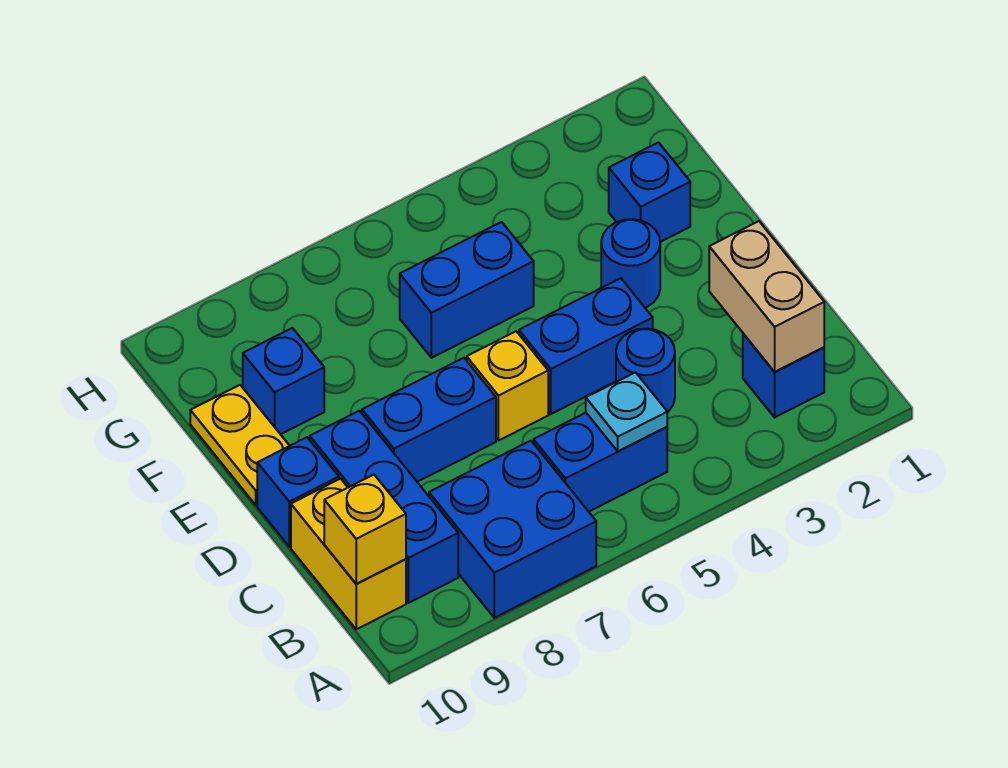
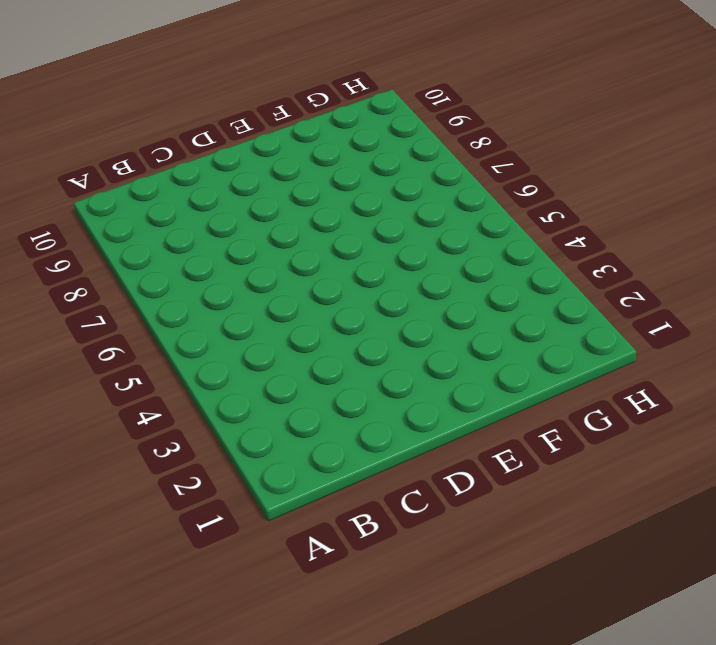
none -> blue 2x2 brick [429,441,596,618]
none -> blue 1x1 brick [743,334,824,417]
none -> blue 1x2 brick [534,413,667,512]

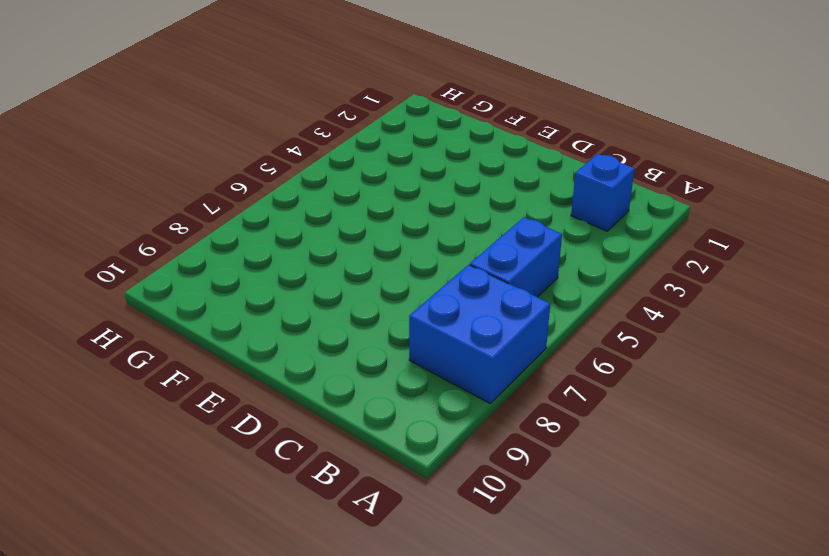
none -> blue 1x3 brick [310,411,458,603]
none -> yellow 1x2 brick [291,479,406,629]
none -> blue 1x1 round brick [616,329,675,412]

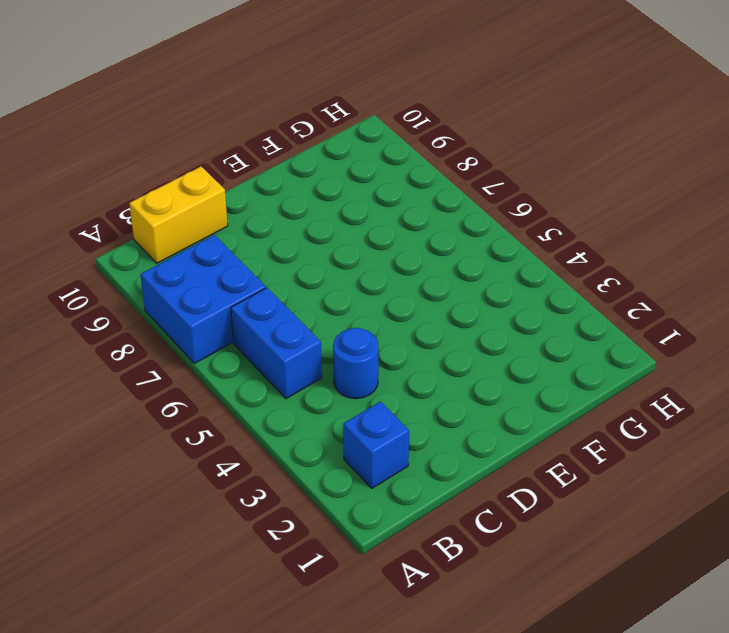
none -> blue 1x3 brick [310,411,458,603]
none -> blue 1x2 brick [519,278,653,414]
none -> yellow 1x1 brick [467,331,548,441]

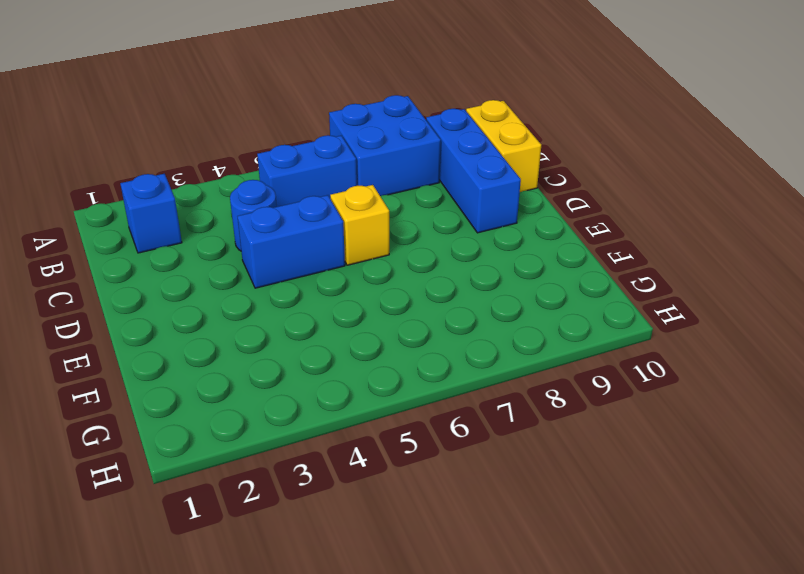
none -> blue 1x2 brick [362,358,496,482]
none -> blue 1x1 brick [257,437,339,547]
none -> blue 1x1 round brick [601,219,660,308]

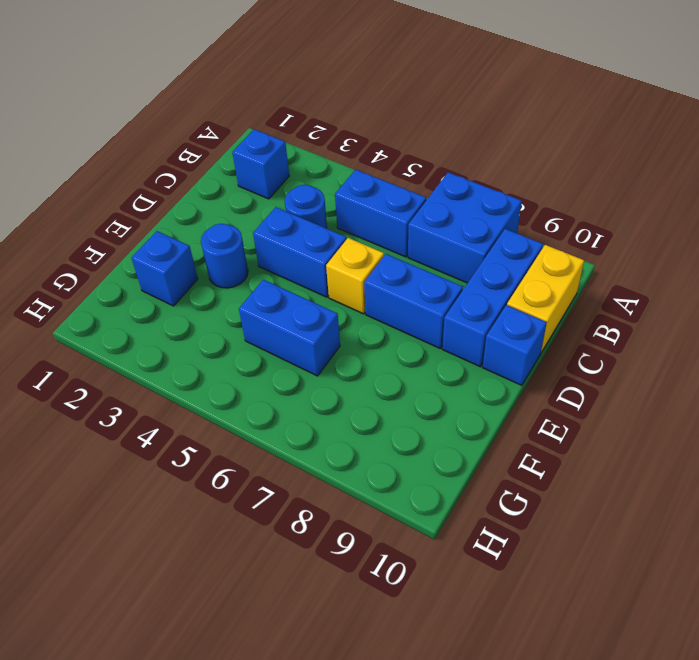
none -> yellow 1x2 plate [190,385,289,505]
none -> blue 1x1 brick [243,328,324,434]
none -> tan 1x2 brick [709,221,824,372]

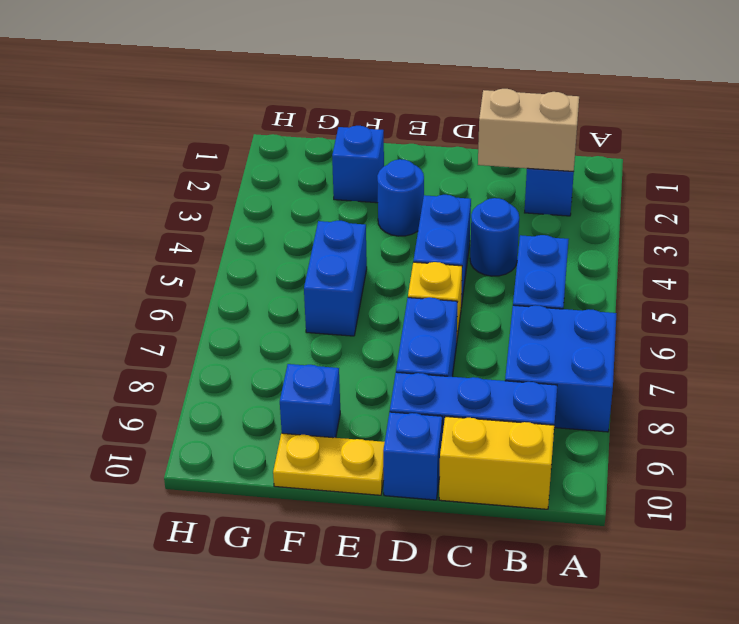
none -> cyan 1x1 plate [586,372,667,451]
none -> yellow 1x1 brick [324,475,406,584]

